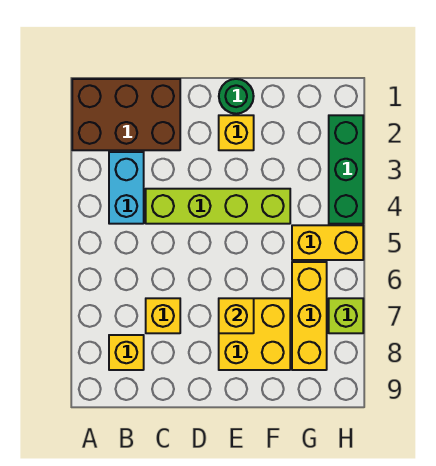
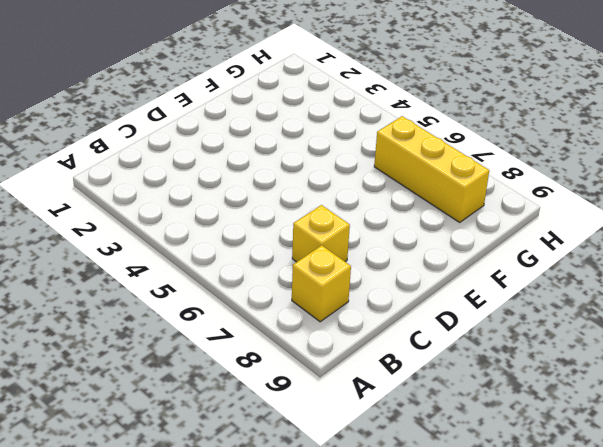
none -> brown 2x3 brick [72,79,180,150]
none -> cyan 1x2 brick [109,152,144,224]
none -> lime 1x4 brick [146,189,290,224]

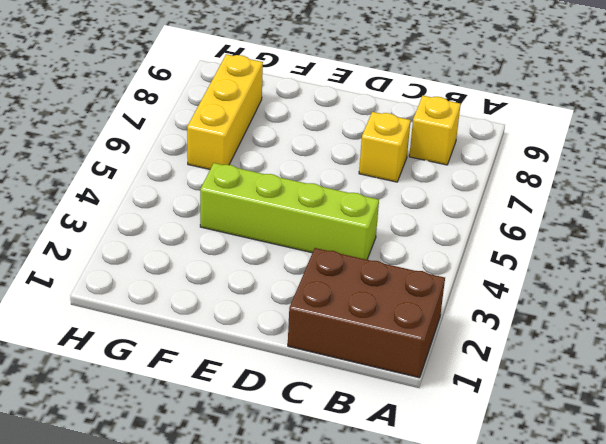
none -> cyan 1x2 brick [109,152,144,224]
none -> green 1x1 round brick [219,79,254,114]
none -> yellow 1x1 brick [219,115,254,150]

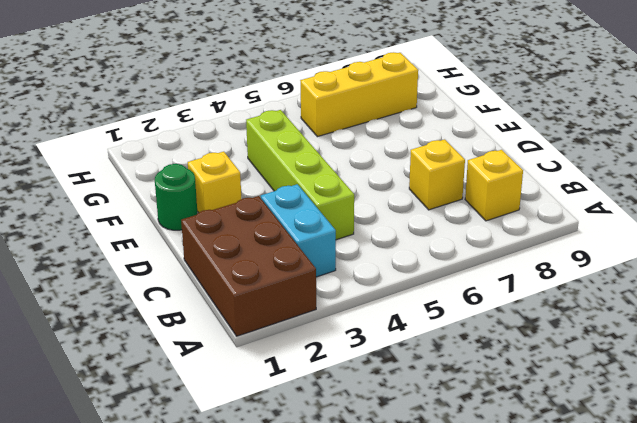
cyan 1x2 brick [261,184,336,277] -> cyan 1x2 brick turned to [109,152,144,224]
none -> yellow 2x2 brick [219,298,290,370]
none -> yellow 1x2 brick [292,225,363,260]
none -> green 1x3 brick [329,115,363,224]

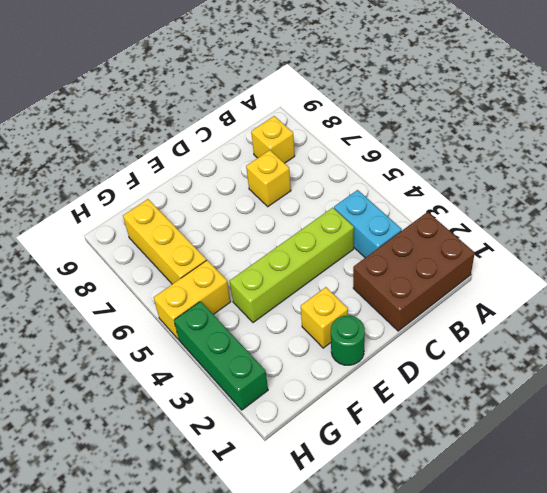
none -> yellow 2x2 brick [219,298,290,370]
none -> lime 1x1 brick [329,298,363,333]
none -> yellow 1x1 brick [219,298,254,333]

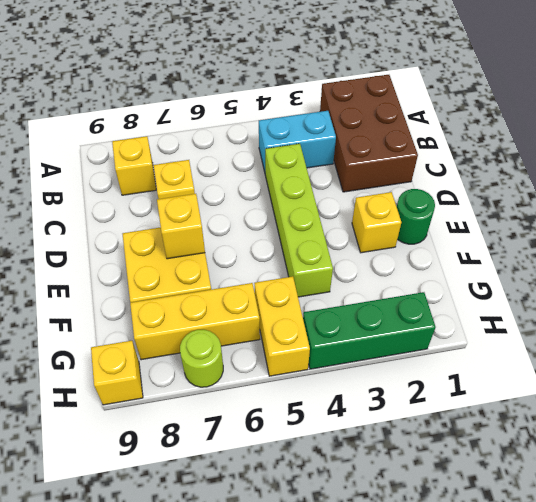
lime 1x1 round brick [180,330,223,387] -> lime 1x1 brick [329,298,363,333]
yellow 1x1 brick [91,341,143,405] -> none

